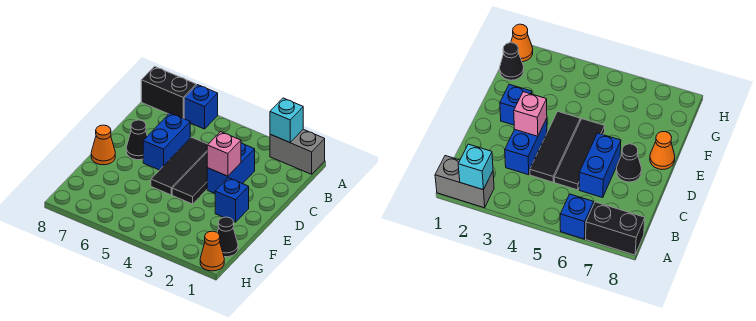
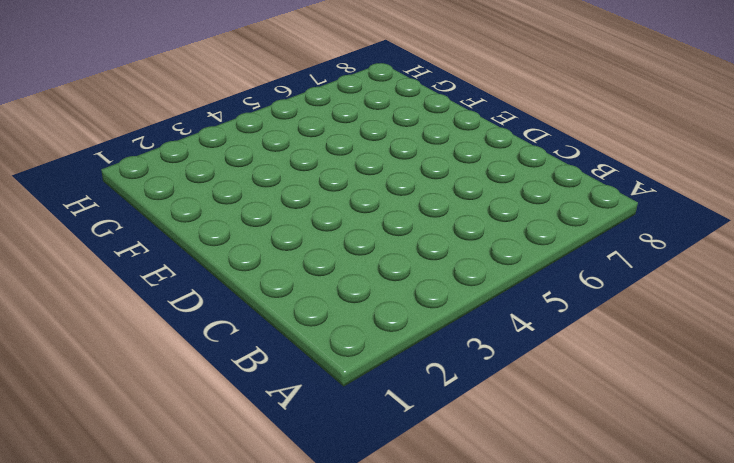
none -> grey 1x2 brick [270,129,325,174]
none -> blue 1x1 brick [184,85,218,129]
none -> black 1x2 brick [141,66,196,119]

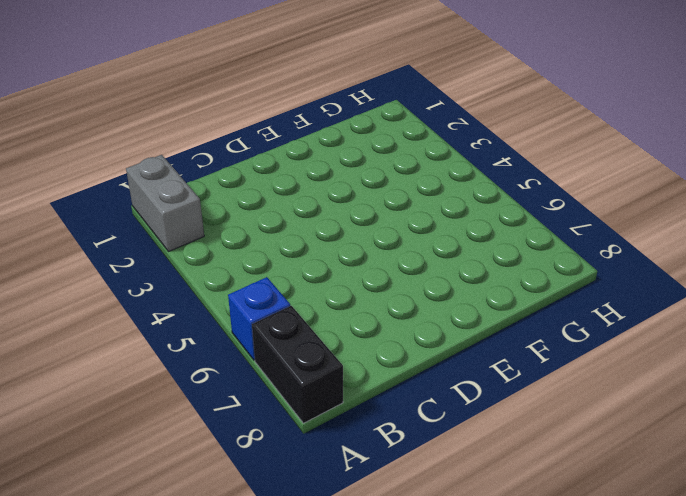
none -> blue 1x2 brick [207,143,255,193]
none -> black 1x3 tile [172,153,207,204]
none -> black 1x3 tile [151,137,208,195]

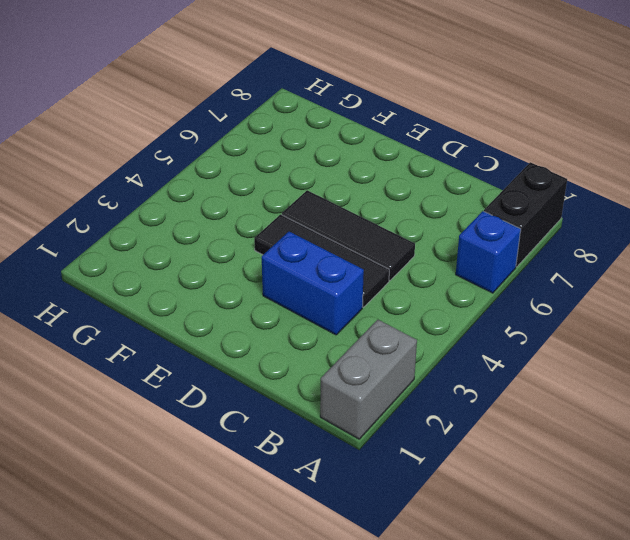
none -> blue 1x2 brick [143,113,190,170]
none -> black 1x1 cone [126,120,147,160]
none -> blue 1x1 brick [215,178,249,222]

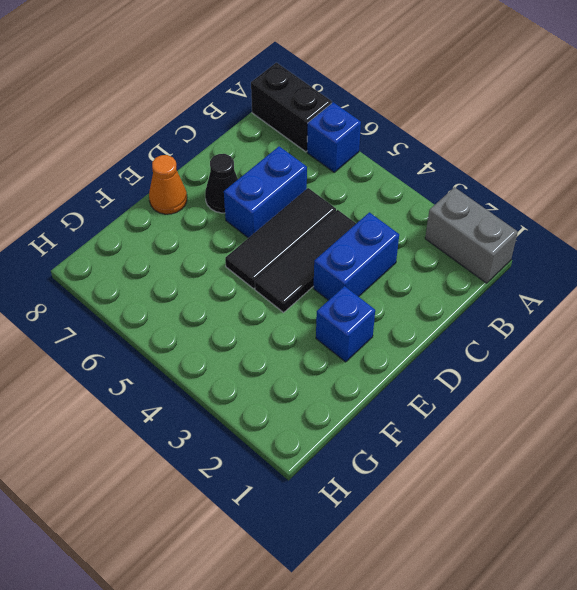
none -> black 1x1 cone [217,217,238,257]
none -> orange 1x1 cone [200,231,224,271]
none -> cyan 1x1 brick [270,98,303,142]

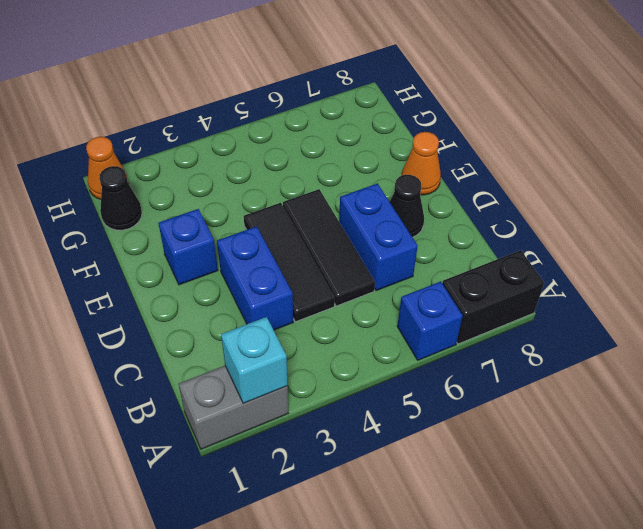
none -> pink 1x1 brick [207,132,241,176]

